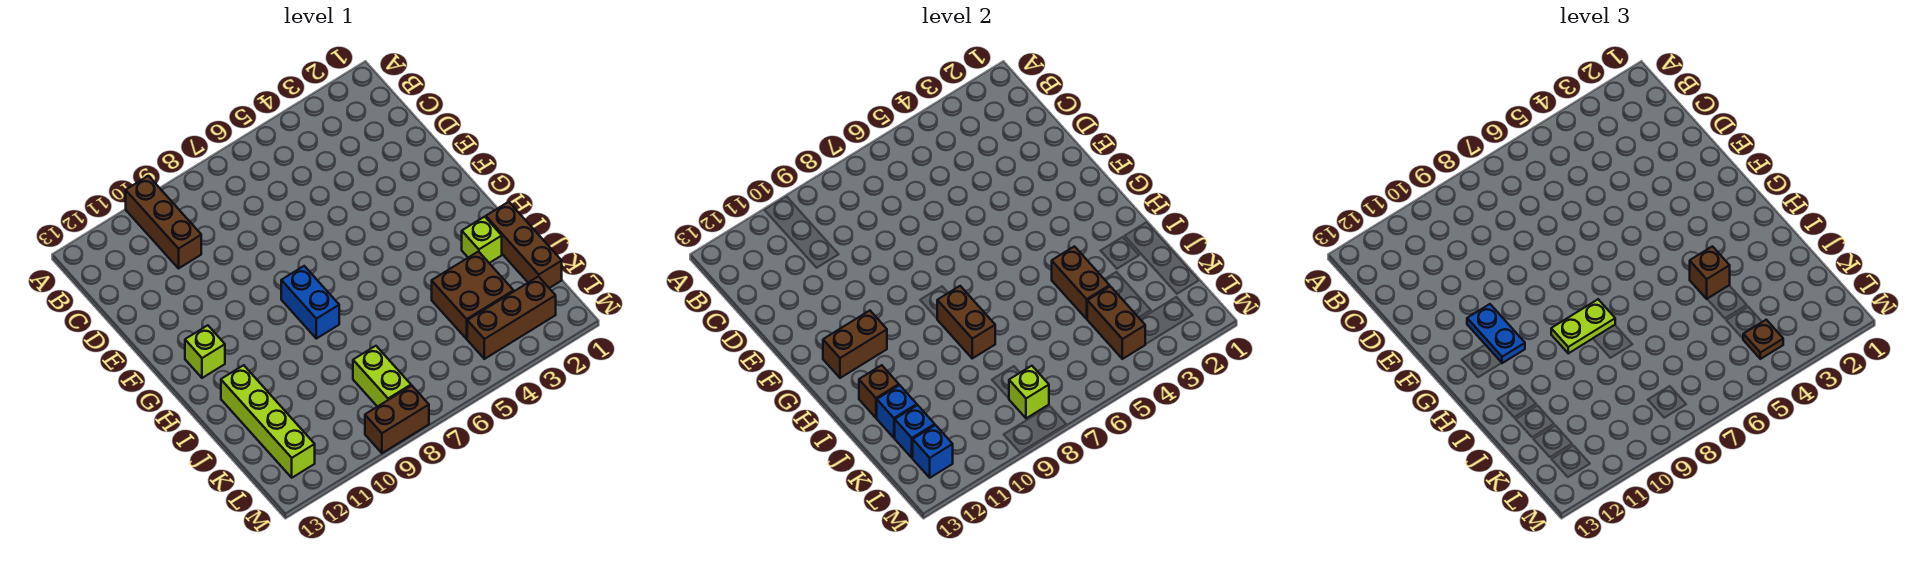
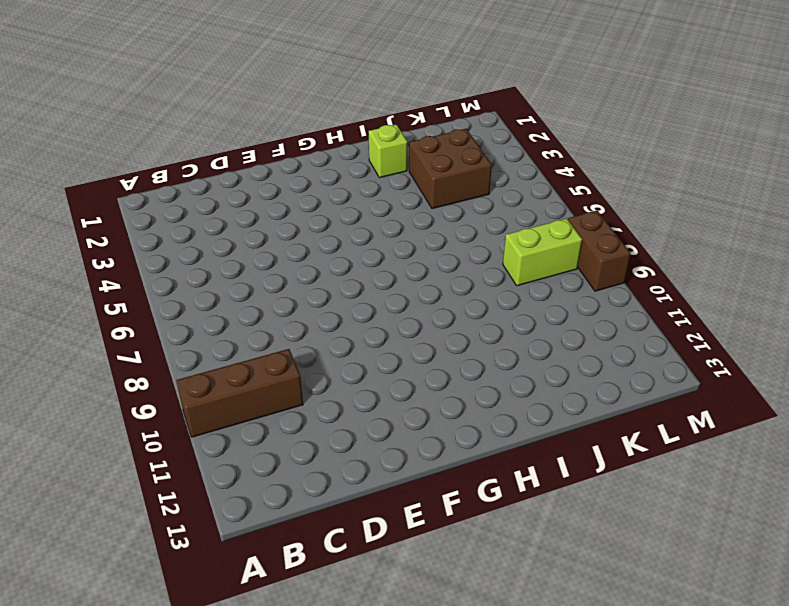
none -> blue 1x2 brick [281,266,339,339]
none -> lime 1x1 brick [185,325,225,378]
none -> brown 1x3 brick [486,202,562,288]

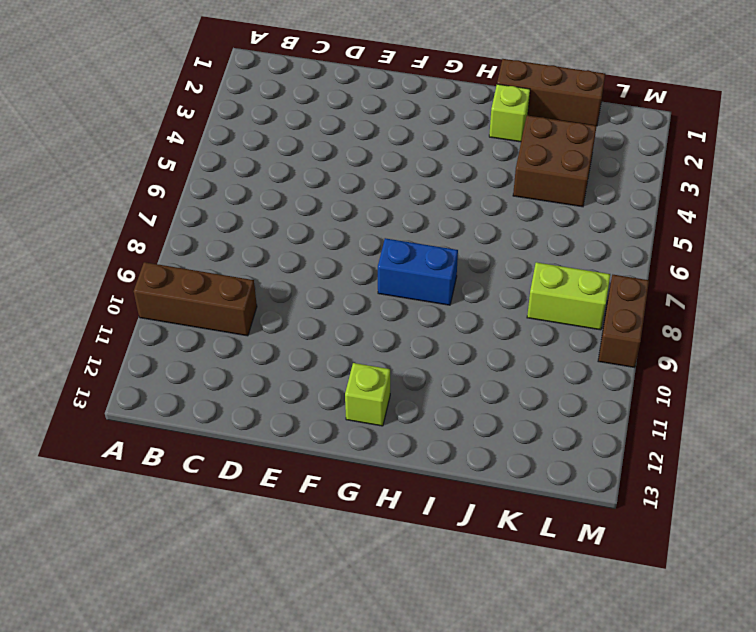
none -> lime 1x4 brick [221,365,315,478]
none -> brown 1x3 brick [467,276,556,359]
none -> brown 1x2 brick [823,311,887,378]

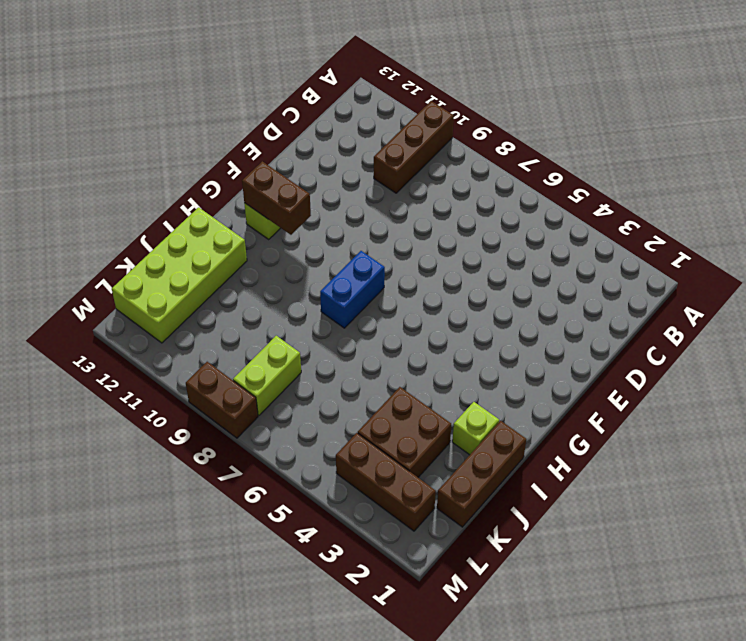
lime 2x4 brick [112,207,247,343] -> lime 1x4 brick [221,365,315,478]
none -> brown 1x2 brick [937,286,995,358]
none -> brown 1x2 brick [1052,246,1110,319]
none -> brown 1x1 brick [859,365,899,418]

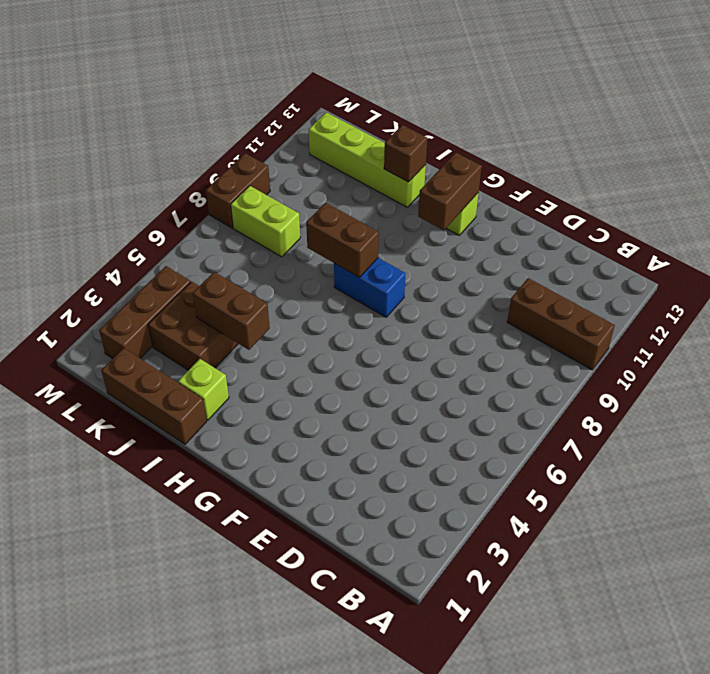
none -> blue 1x1 brick [877,385,917,438]
none -> brown 1x2 brick [1087,286,1145,359]
none -> blue 1x1 brick [895,405,935,458]

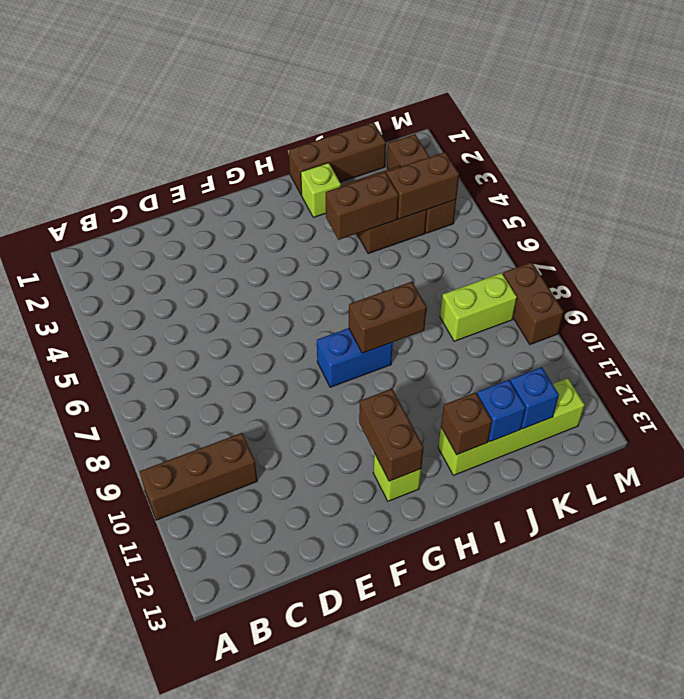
none -> lime 1x1 brick [1009,366,1049,418]
none -> blue 1x1 brick [913,425,953,478]
none -> blue 1x2 plate [1467,304,1525,363]

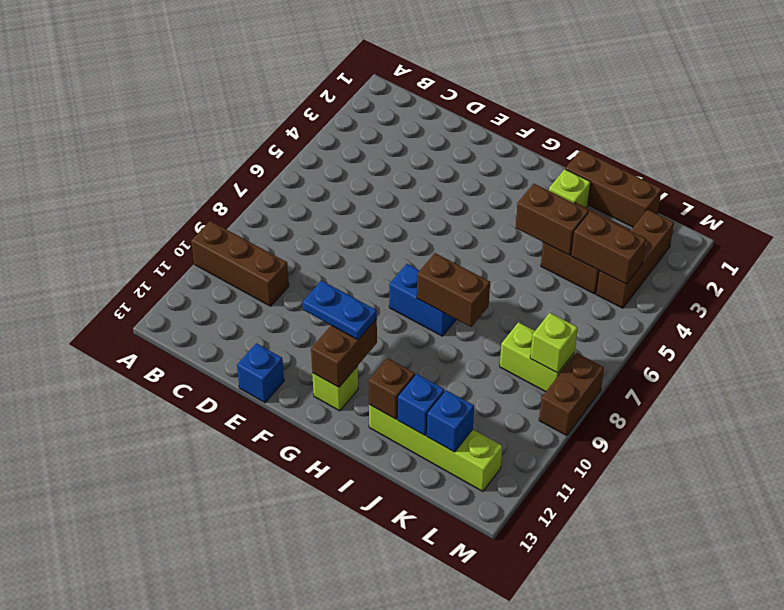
blue 1x1 brick [237,343,284,403] -> blue 1x1 brick moved to [913,425,953,478]
none -> lime 1x2 plate [1551,299,1615,353]
none -> brown 1x1 brick [1690,246,1730,299]
none -> brown 1x1 plate [1743,320,1783,359]

